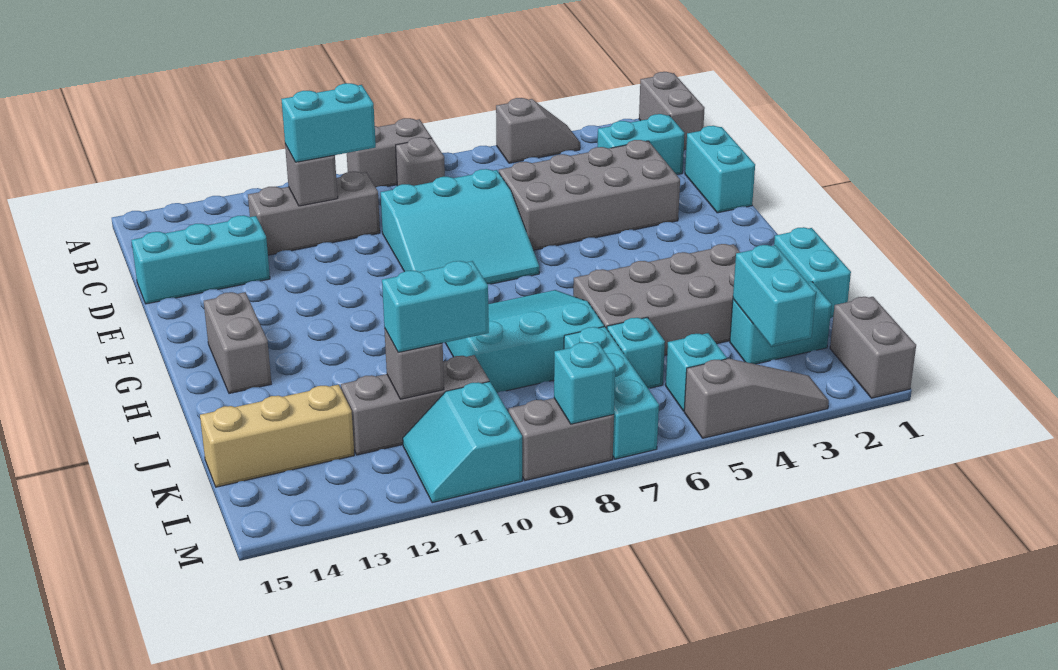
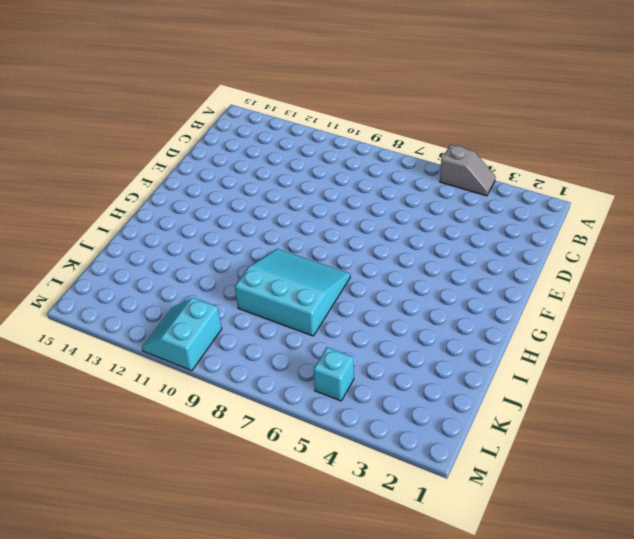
none -> grey 1x2 brick [639,72,705,150]
none -> grey 1x2 brick [347,118,432,187]
none -> grey 1x1 brick [396,137,445,186]
none -> cyan 1x2 brick [597,114,685,175]

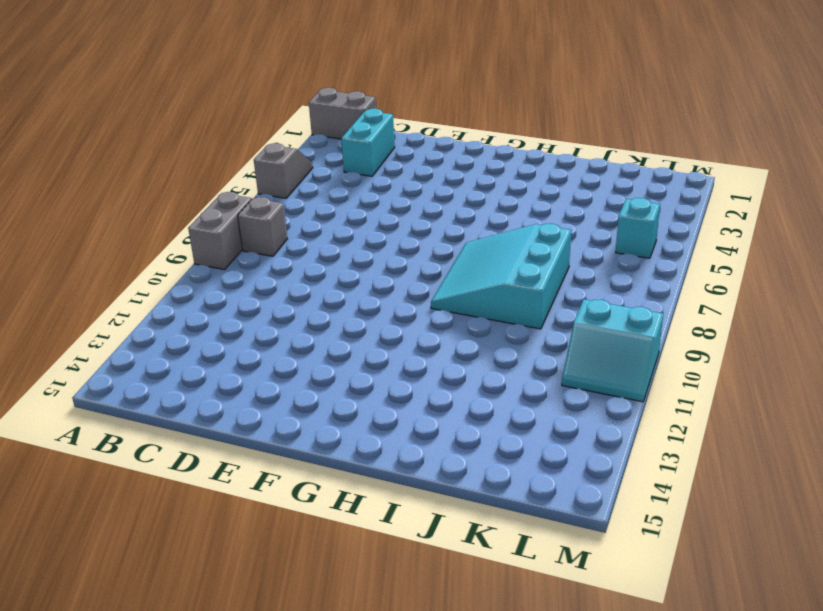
none -> grey 1x3 brick [248,171,380,255]
none -> cyan 1x2 brick [685,126,755,213]
none -> grey 2x4 brick [499,140,680,250]
none -> cyan 3x3 slope [381,169,539,284]

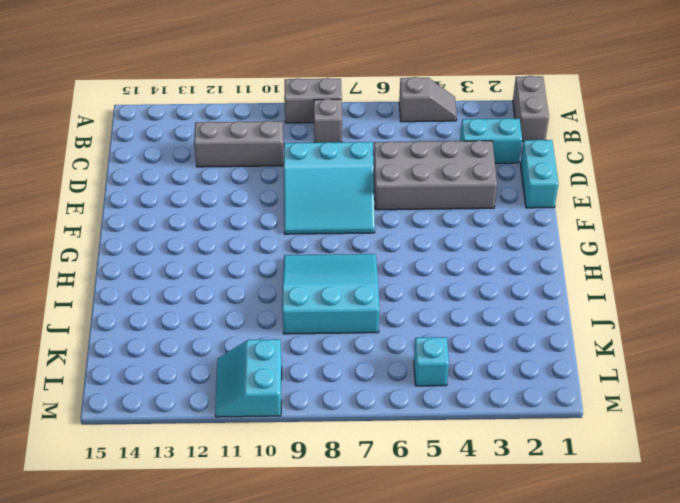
none -> cyan 1x3 brick [132,215,270,304]
none -> grey 1x2 brick [204,292,271,394]
none -> cyan 1x2 brick [774,227,851,318]
none -> grey 2x4 brick [573,244,740,355]

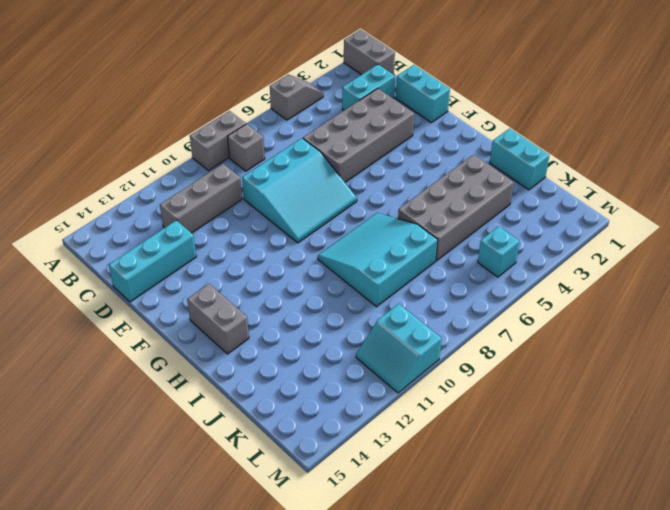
none -> cyan 1x2 brick [730,282,832,364]
none -> cyan 1x1 brick [607,317,665,388]
none -> cyan 1x3 brick [564,327,659,459]
none -> grey 1x3 brick [341,355,489,455]

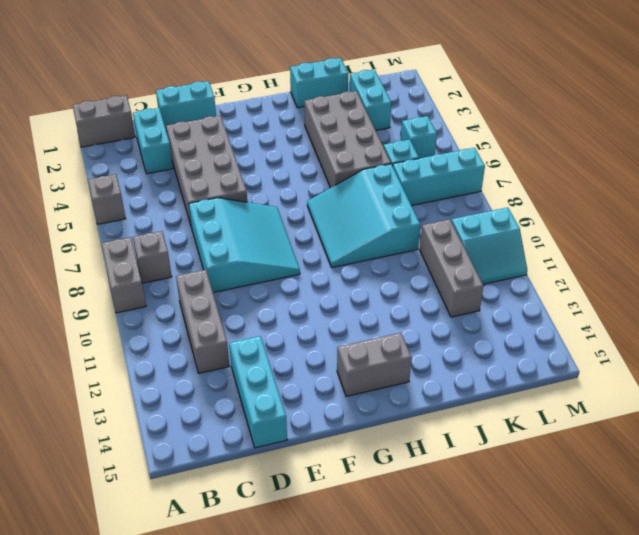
none -> tan 1x3 brick [200,385,354,487]
none -> grey 1x2 brick [830,297,916,398]
none -> grey 1x3 slope [684,359,829,438]
none -> grey 1x2 brick [509,398,614,481]

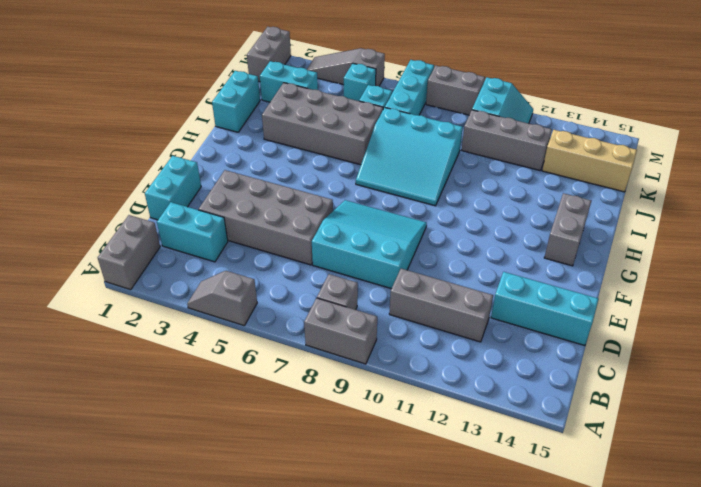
none -> grey 1x1 brick [285,144,338,206]
none -> cyan 1x2 brick [733,245,816,347]
none -> grey 1x1 brick [384,328,444,399]
none -> cyan 1x1 brick [554,342,615,424]

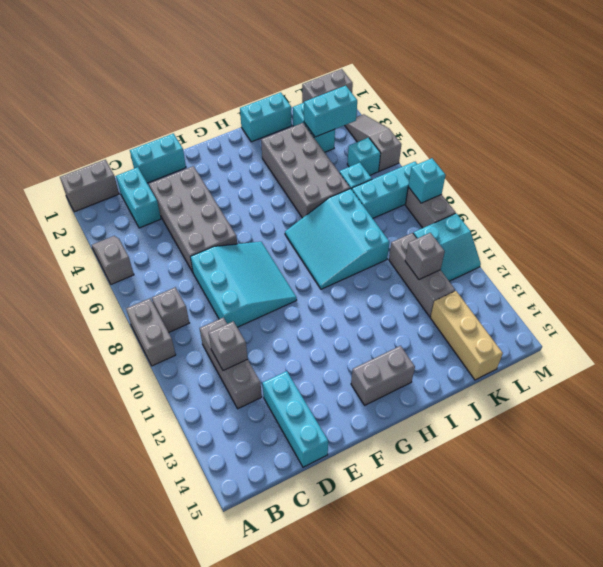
none -> cyan 1x2 brick [281,83,376,162]
none -> cyan 1x2 brick [382,261,489,352]

